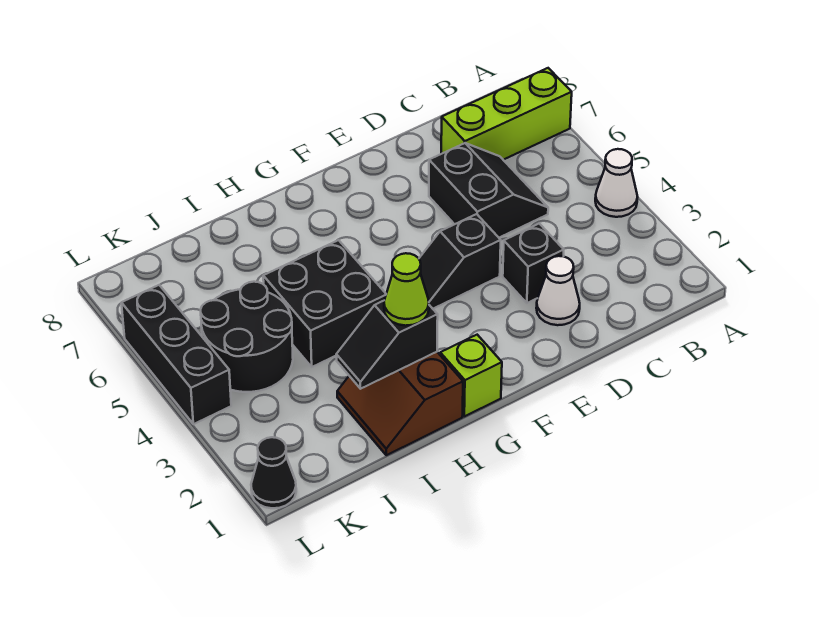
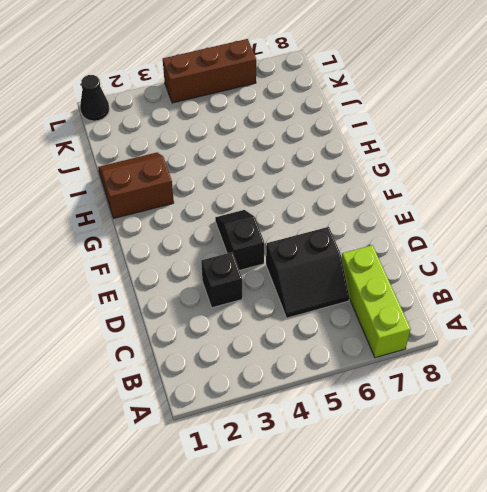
brown 1x3 brick [163,39,256,103] -> black 1x3 brick [122,285,231,424]
none -> white 1x1 cone [595,149,638,217]
none -> white 1x1 cone [536,256,580,325]
none -> lime 1x1 brick [440,335,502,416]

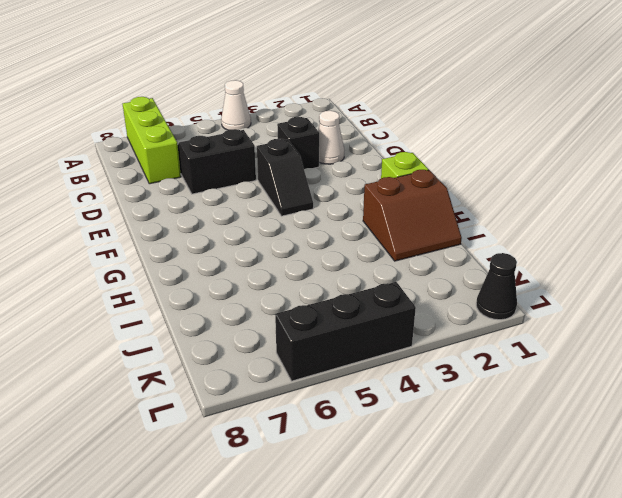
none -> black 2x2 brick [263,240,386,367]
none -> black 2x2 round brick [201,282,293,392]
none -> black 1x2 slope [336,301,438,389]

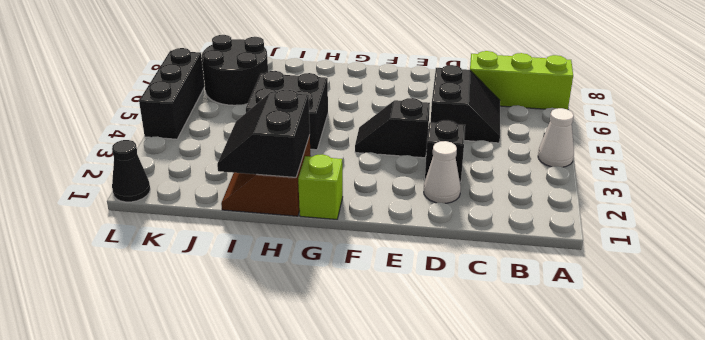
black 2x2 slope [217,90,310,177] -> black 1x2 slope [336,301,438,389]
black 2x2 round brick [202,35,268,105] -> black 2x2 round brick moved to [201,282,293,392]
none -> lime 1x1 cone [384,253,429,326]

